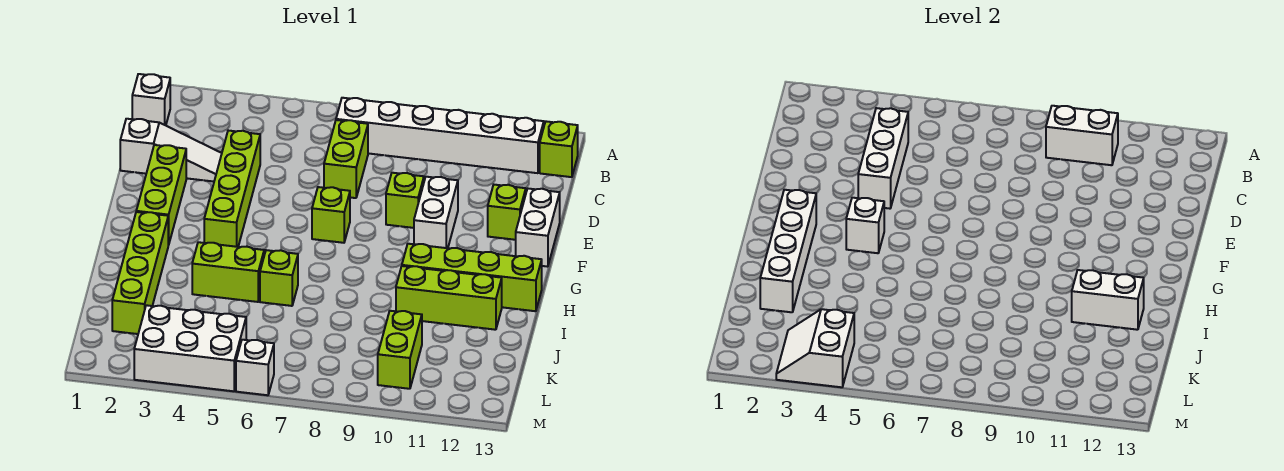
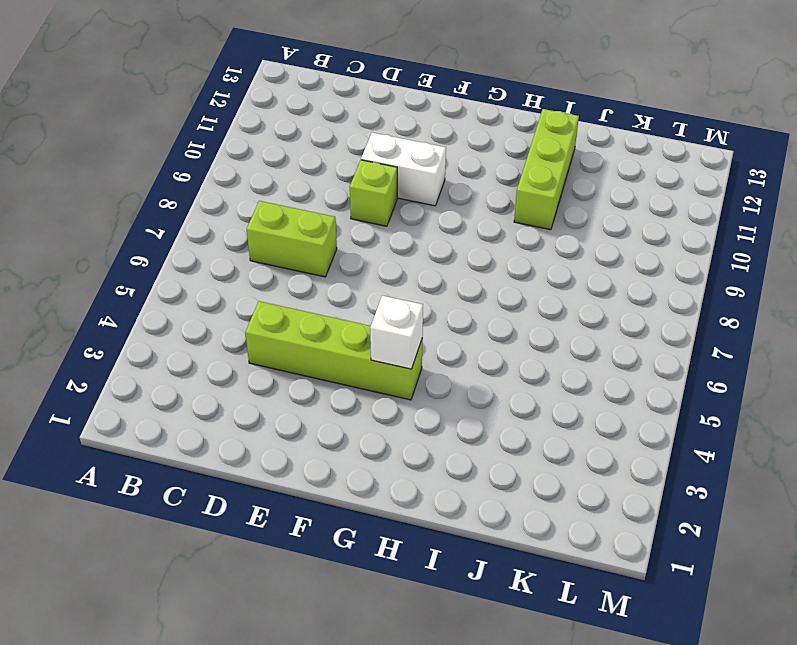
none -> white 1x1 brick [132,74,170,125]
none -> white 1x6 brick [336,98,544,173]
none -> lime 1x1 brick [540,121,578,177]

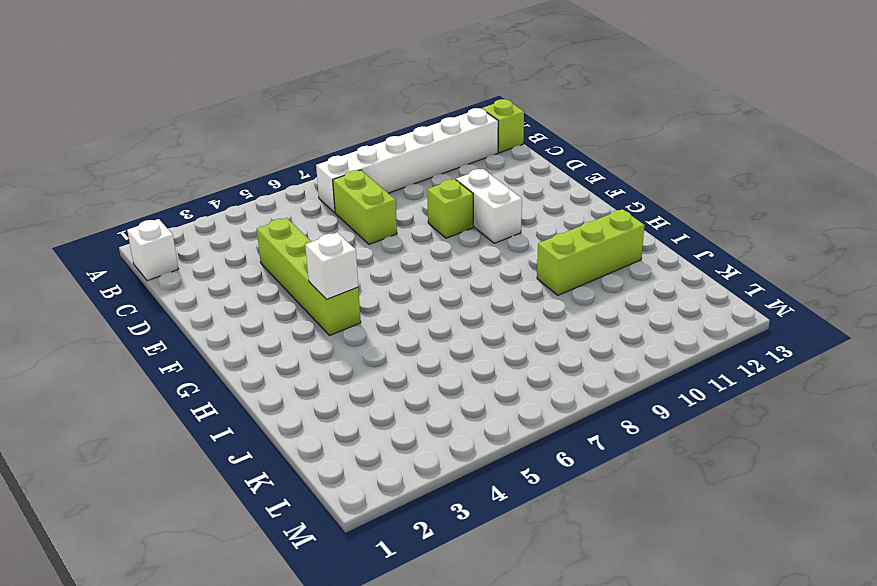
none -> white 1x3 slope [120,119,222,182]
none -> lime 1x3 brick [136,145,186,245]
none -> lime 1x1 brick [488,185,526,240]

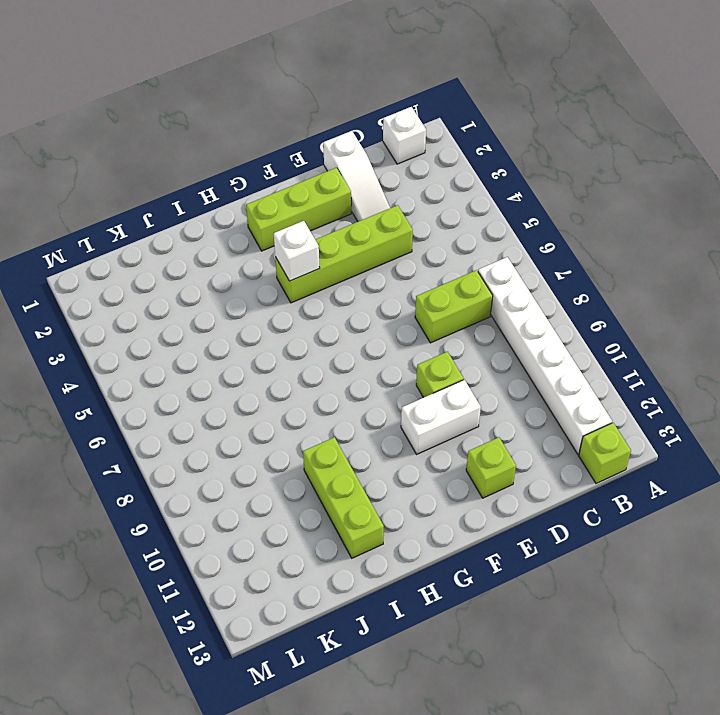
none -> white 1x2 brick [516,189,560,267]
none -> lime 1x1 brick [312,187,350,243]
none -> lime 1x4 brick [112,212,168,334]

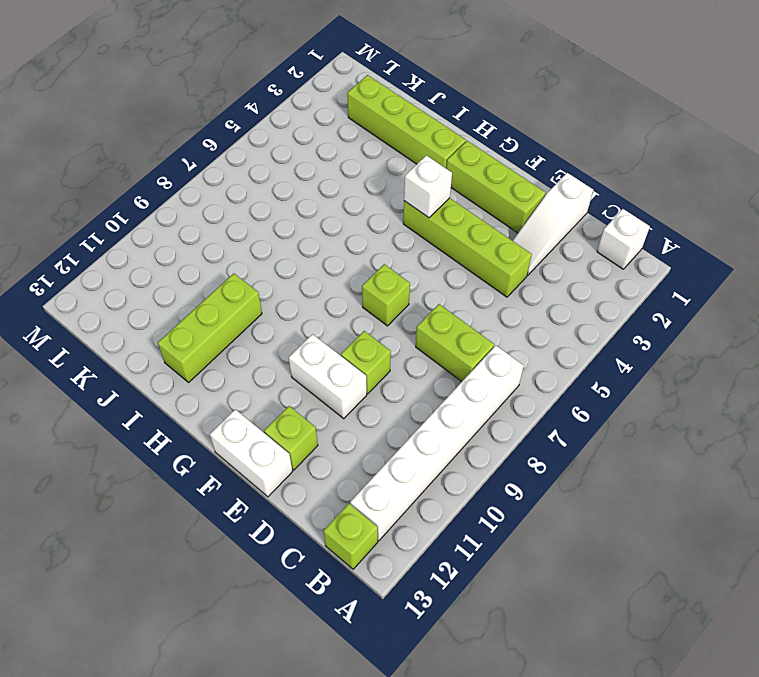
none -> lime 1x4 brick [402,244,542,311]
none -> lime 1x2 brick [192,242,264,302]
none -> lime 1x1 brick [260,250,298,306]

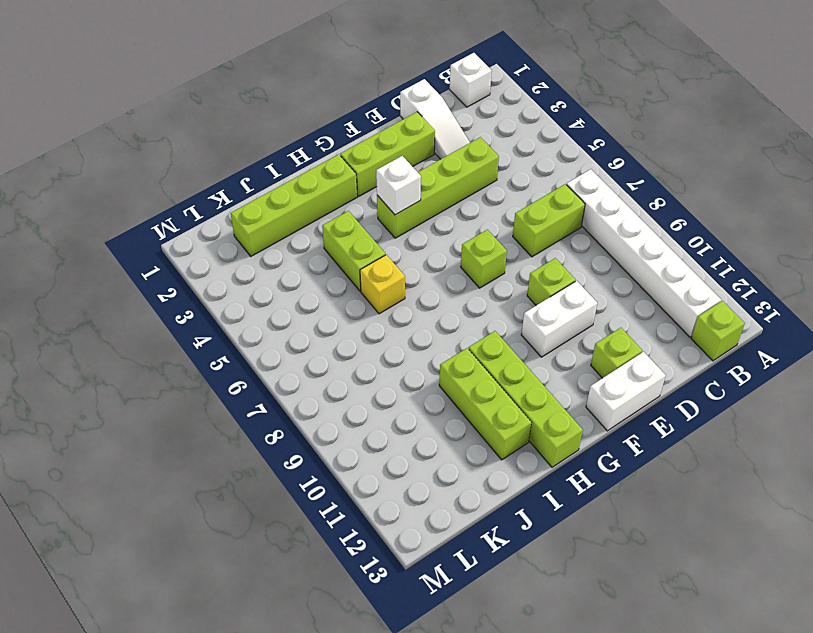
yellow 1x1 brick [360,255,405,314] -> lime 1x1 brick [260,250,298,306]
none -> lime 1x2 brick [378,311,422,389]
none -> white 2x3 brick [134,305,246,391]
none -> white 1x1 brick [236,340,274,395]

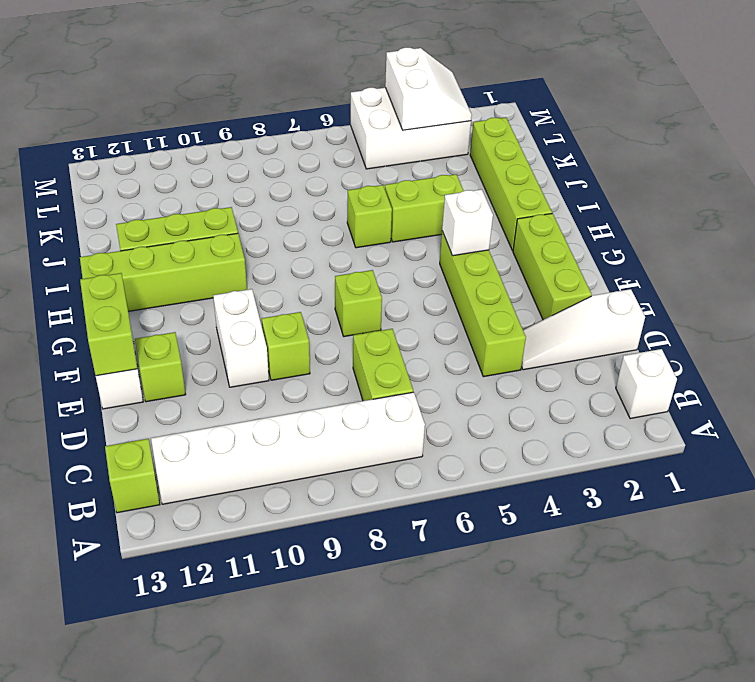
lime 1x2 brick [80,273,137,376] -> lime 1x2 brick moved to [378,311,422,389]
none -> white 1x1 brick [236,340,274,395]
none -> white 1x2 brick [1046,106,1118,165]
none -> white 1x3 brick [858,108,908,209]

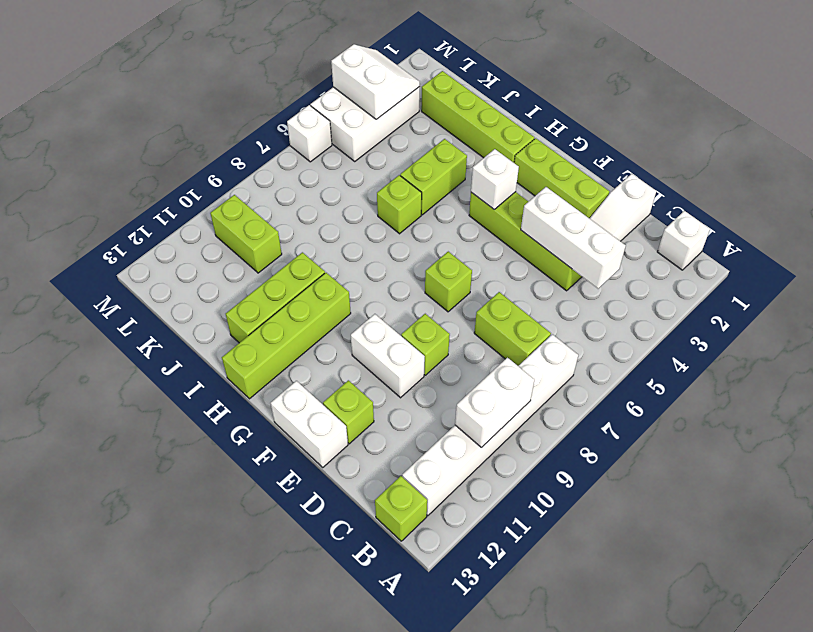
none -> white 1x4 brick [760,190,816,312]
none -> white 1x2 brick [1072,270,1144,330]

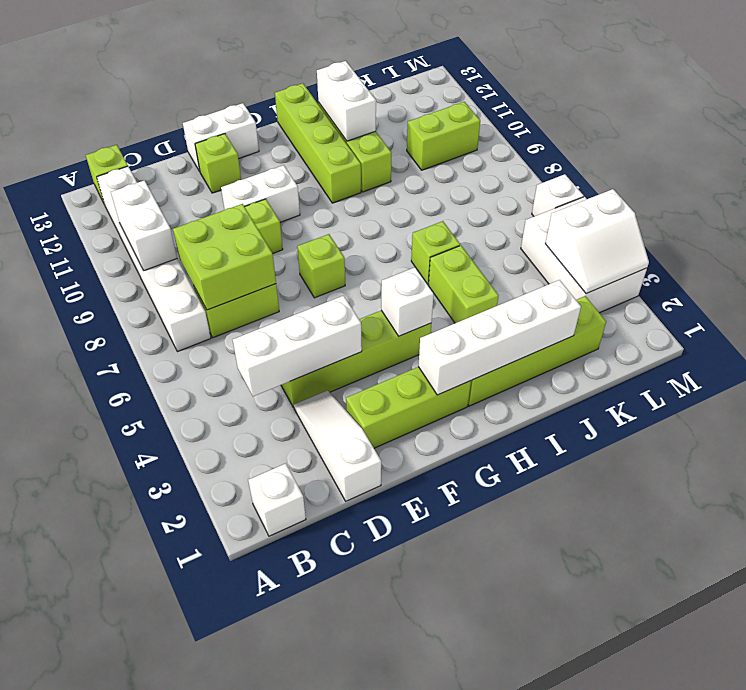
lime 2x2 brick [173,204,276,310] -> none

